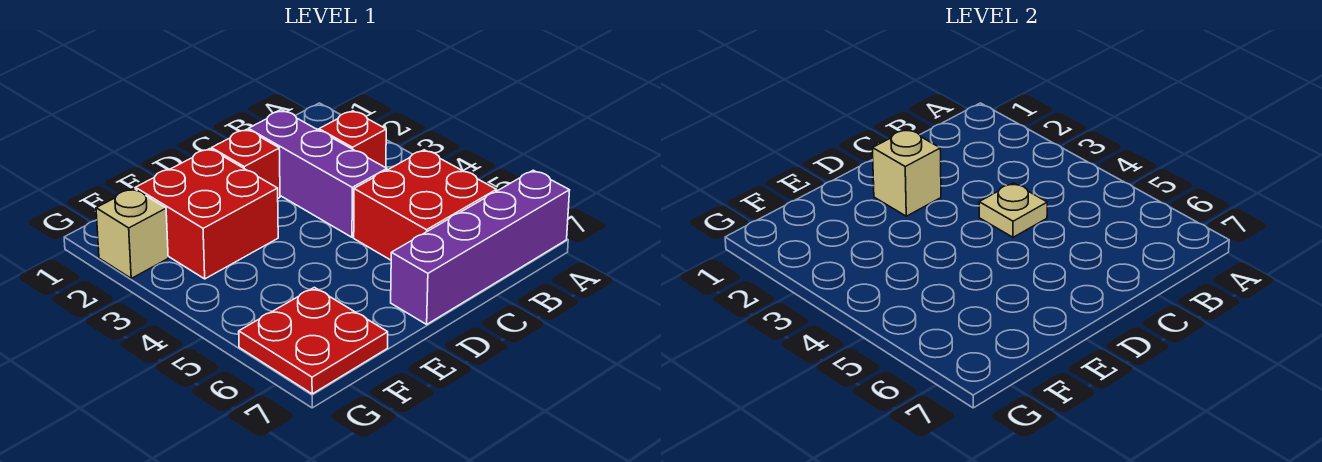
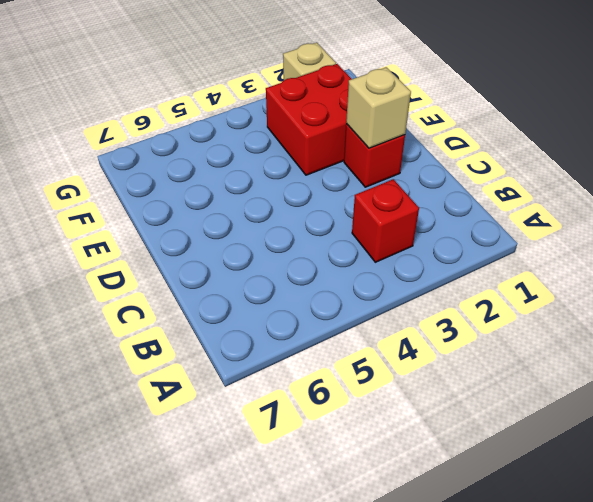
none -> purple 1x4 brick [391,170,570,324]
none -> red 2x2 brick [354,150,497,260]

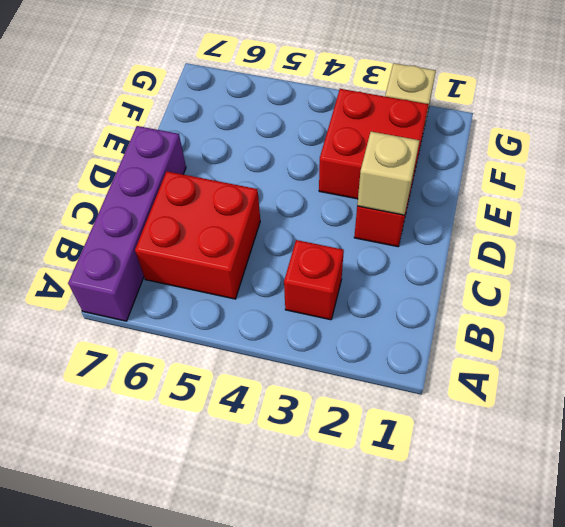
none -> purple 1x3 brick [248,111,387,237]
none -> red 2x2 plate [239,287,388,394]

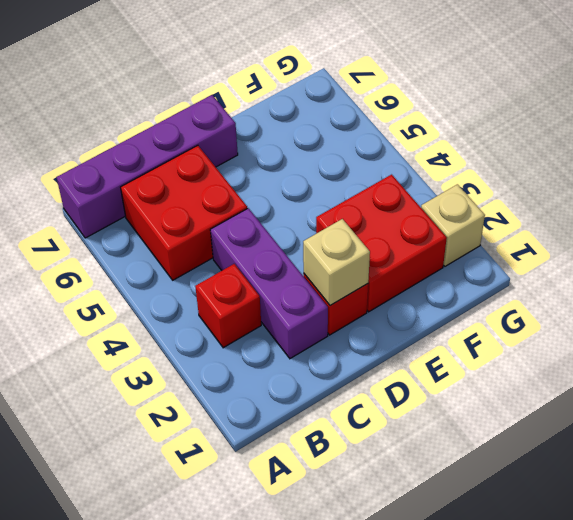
none -> red 2x2 plate [239,287,388,394]
none -> tan 1x1 plate [979,183,1047,237]

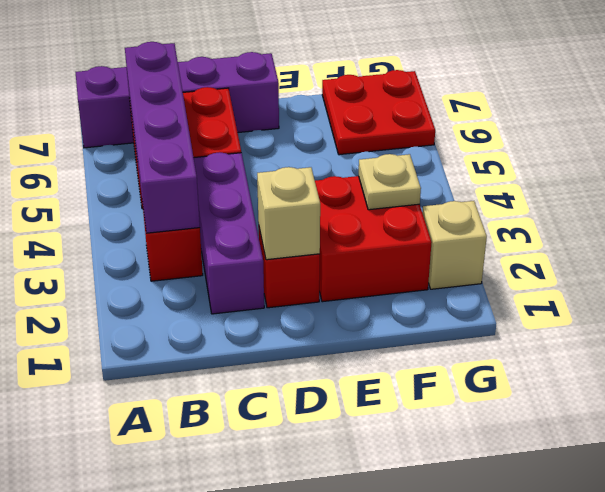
purple 1x4 brick [125,42,200,233] -> none
tan 1x1 plate [359,154,421,210] -> tan 1x1 plate moved to [979,183,1047,237]

